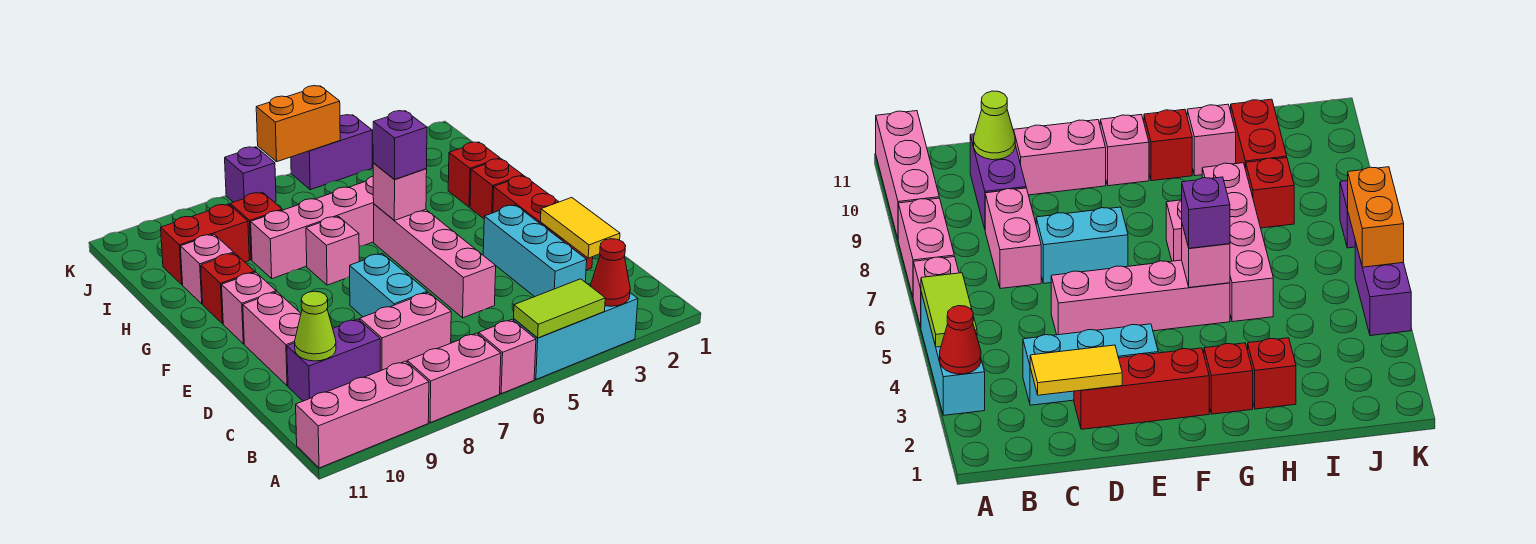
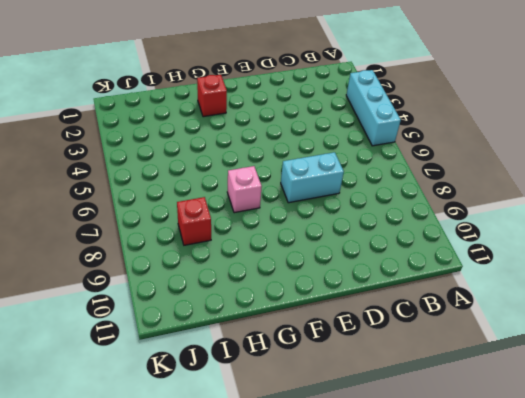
none -> pink 1x1 brick [479,320,536,394]
none -> pink 1x2 brick [407,333,501,423]
none -> pink 1x3 brick [296,361,429,468]

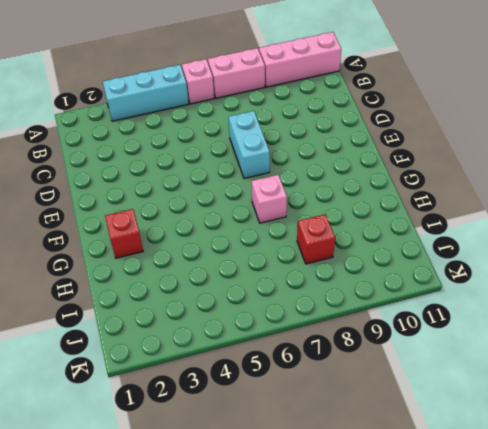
none -> cyan 1x3 brick [483,205,587,297]
none -> pink 1x2 brick [360,292,451,371]
none -> purple 1x2 brick [287,319,380,401]

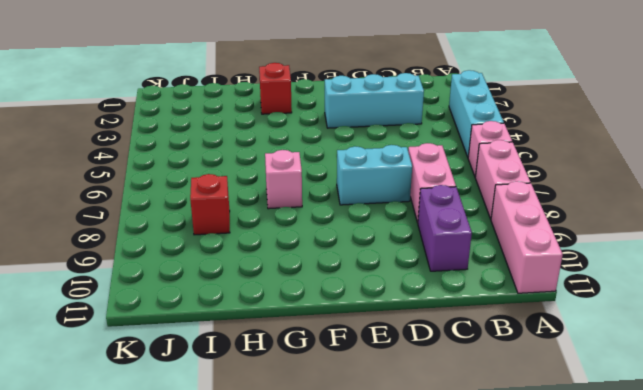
none -> red 1x3 brick [493,176,593,270]
none -> pink 1x4 brick [374,204,496,318]
none -> pink 1x2 brick [243,292,301,386]

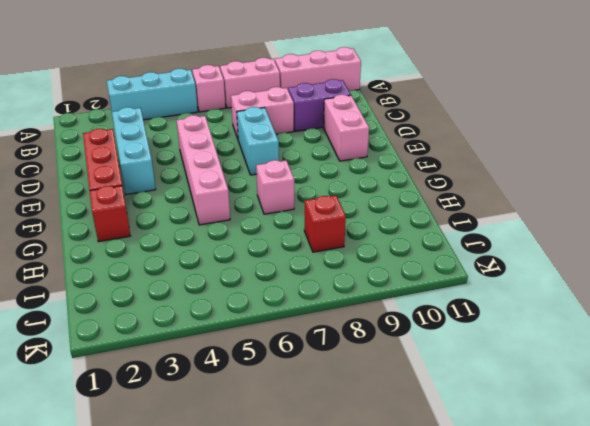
none -> pink 1x1 brick [222,272,276,344]
none -> red 1x1 brick [201,253,255,324]
none -> red 1x1 brick [448,142,500,207]

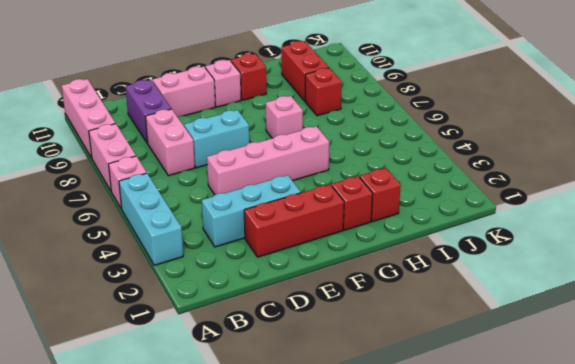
none -> pink 1x4 brick [251,176,374,279]
none -> pink 1x1 brick [180,234,234,304]
none -> purple 1x2 brick [291,115,372,190]

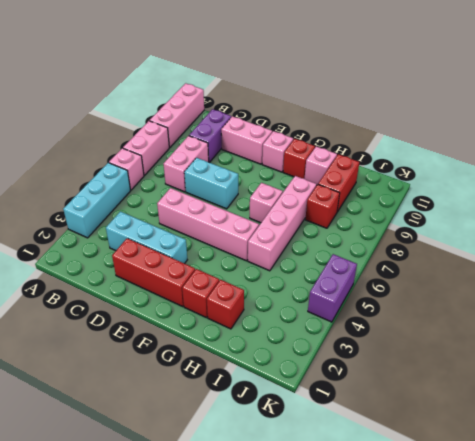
none -> purple 1x1 brick [225,147,276,202]
none -> red 1x1 cone [591,239,630,306]
none -> lime 1x2 tile [514,279,605,338]

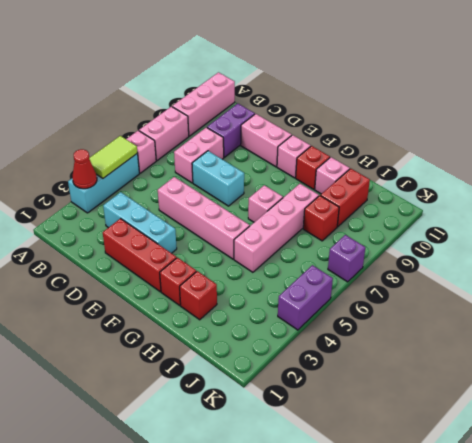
none -> yellow 1x2 tile [541,197,620,258]
none -> lime 1x1 cone [295,291,336,361]
none -> pink 1x1 brick [373,163,427,220]

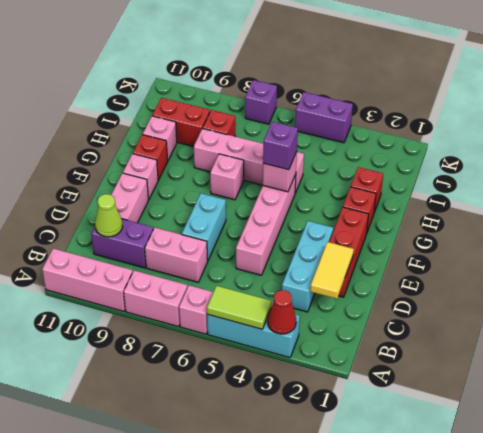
none -> orange 1x2 brick [256,86,340,162]

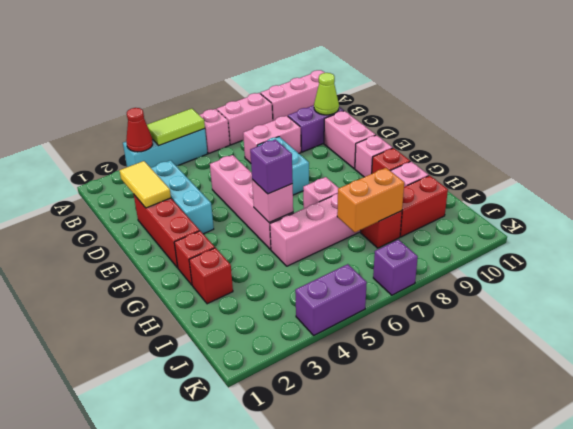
orange 1x2 brick [337,168,404,232] -> orange 1x2 brick moved to [256,86,340,162]

